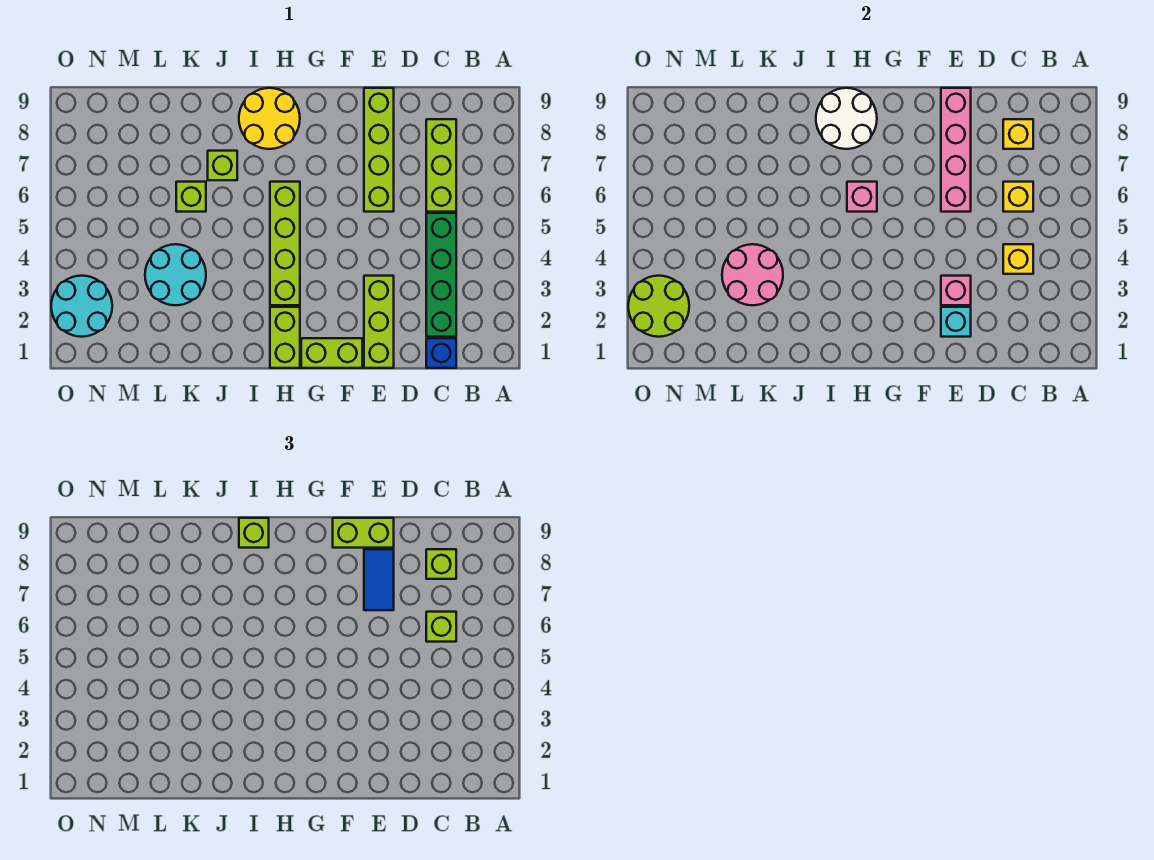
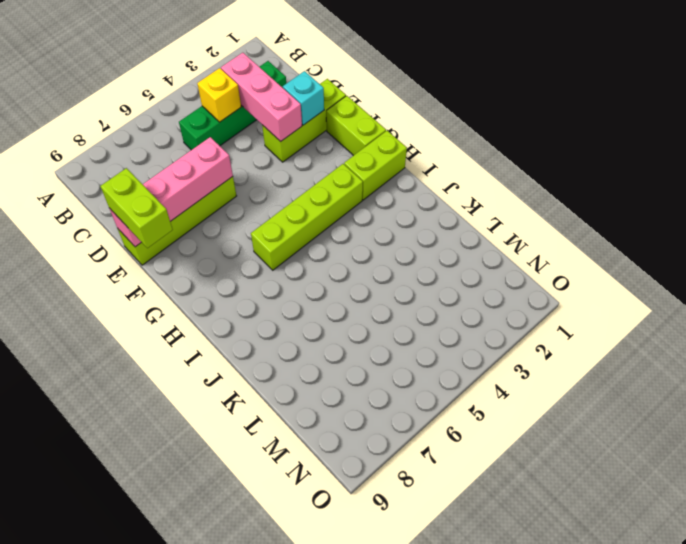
pink 1x3 brick [221,53,302,142] -> pink 1x1 brick [941,276,971,305]
none -> blue 1x1 brick [426,338,456,368]
none -> lime 1x3 brick [426,119,456,212]
none -> yellow 2x2 round brick [239,88,300,149]

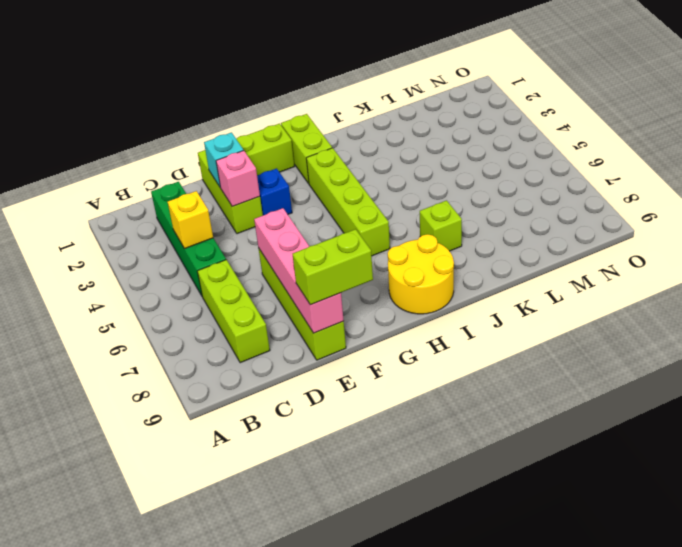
blue 1x1 brick [257,168,292,215] -> blue 1x1 brick moved to [426,338,456,368]
none -> cyan 2x2 round brick [145,244,206,305]
none -> lime 1x1 brick [176,182,206,212]
none -> cyan 2x2 round brick [51,276,112,337]

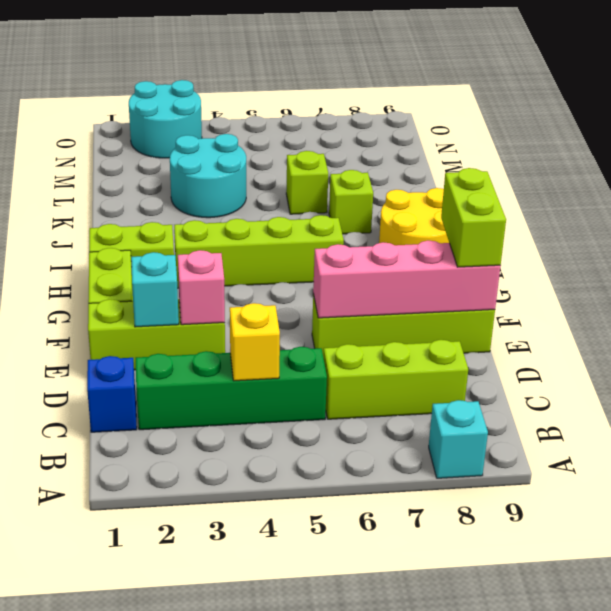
cyan 1x1 brick [429,400,488,478] -> none
none -> yellow 1x1 brick [1003,182,1033,212]
none -> yellow 1x1 brick [1003,119,1033,149]
none -> pink 1x1 brick [847,182,877,212]

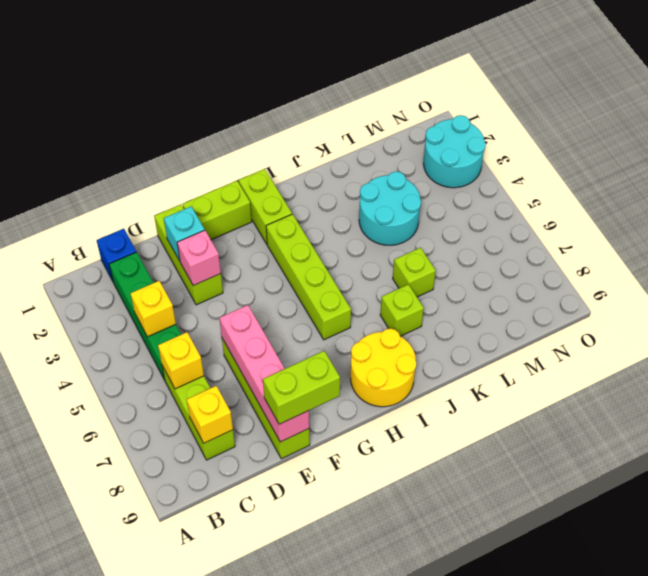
none -> pink 1x1 brick [847,182,877,212]
none -> white 2x2 round brick [816,88,877,149]
none -> pink 2x2 round brick [722,244,783,305]

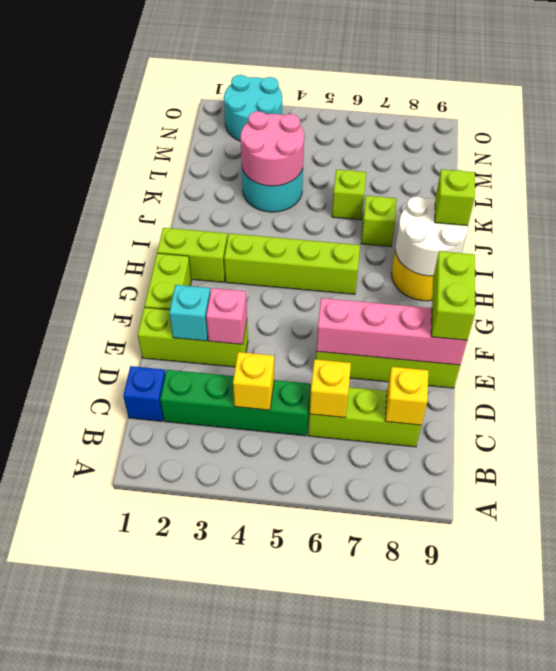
none -> pink 1x1 brick [847,182,877,212]
none -> lime 2x2 round brick [628,276,689,337]
none -> lime 1x1 brick [426,612,456,642]

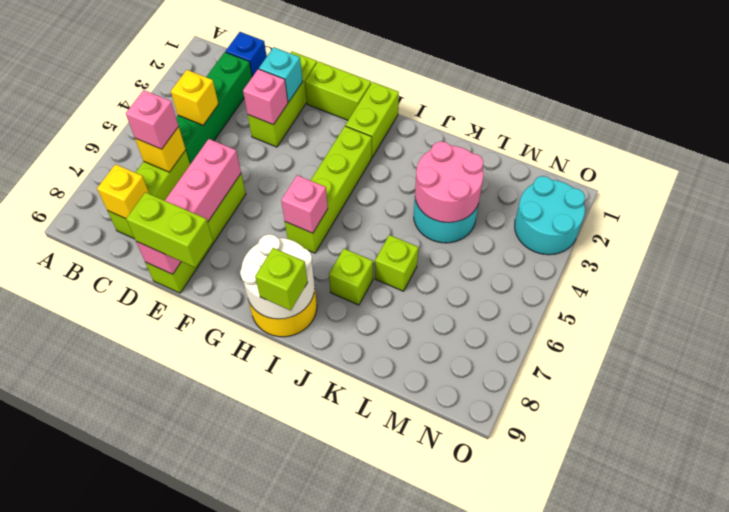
pink 1x1 brick [126,90,179,149] -> lime 1x1 brick [426,612,456,642]
none -> lime 2x2 round brick [628,276,689,337]
none -> lime 1x1 brick [426,549,456,579]
none -> blue 1x2 tile [364,549,394,610]

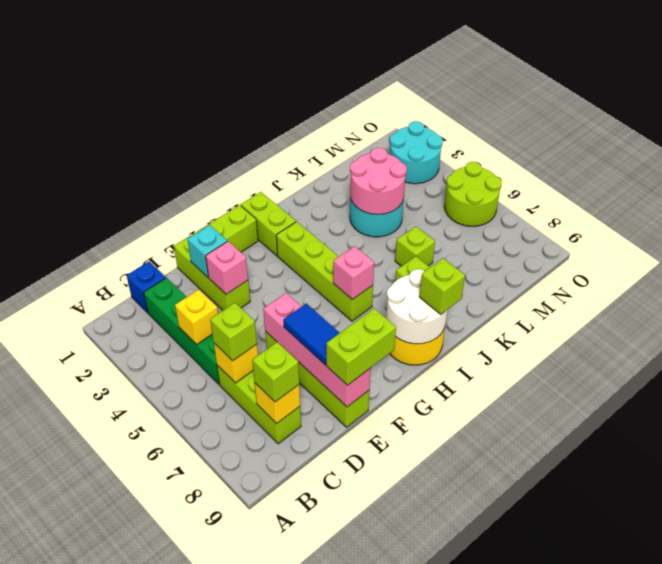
lime 2x2 round brick [444,162,502,226] -> lime 2x2 round brick moved to [628,276,689,337]

